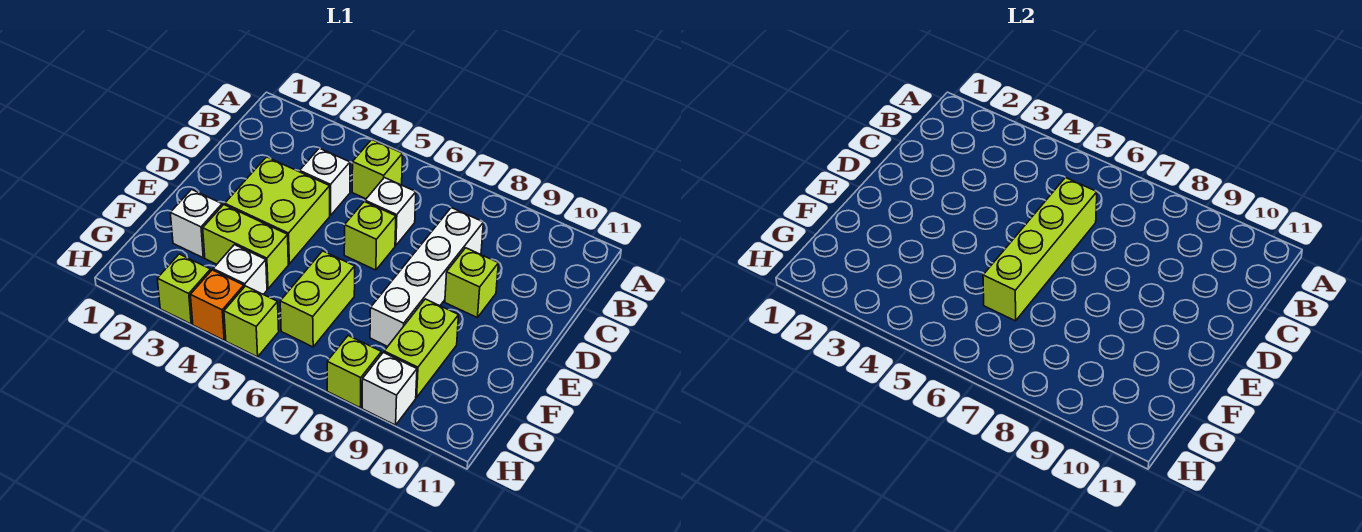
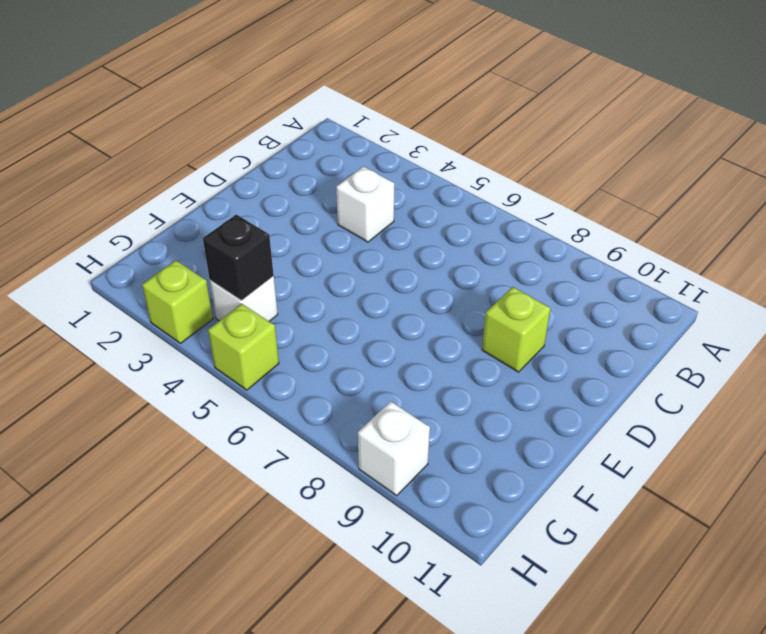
black 1x1 brick [203,214,274,300] -> none
none -> lime 1x1 brick [352,140,403,199]
none -> white 1x1 brick [365,178,416,245]
none -> white 1x4 brick [370,208,483,347]

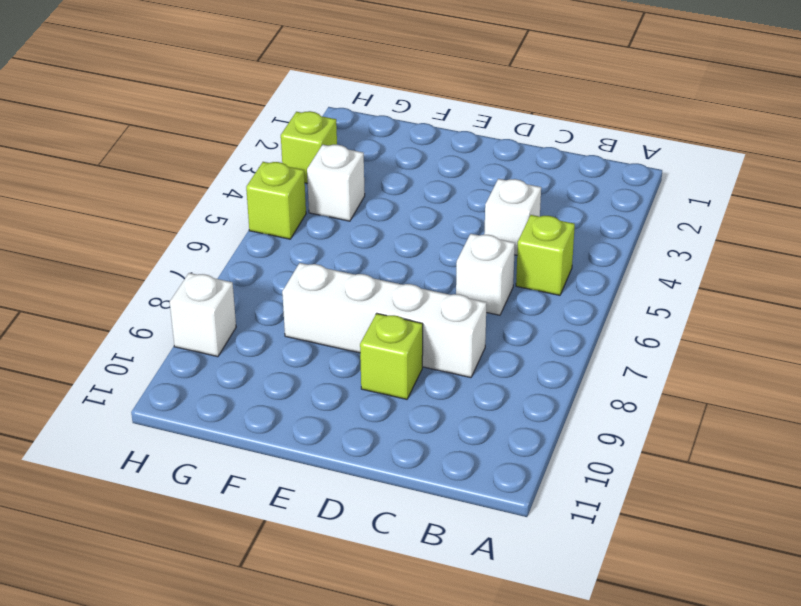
none -> lime 2x2 brick [225,157,330,264]
none -> lime 1x1 brick [344,202,396,270]
none -> white 1x1 brick [170,190,222,258]

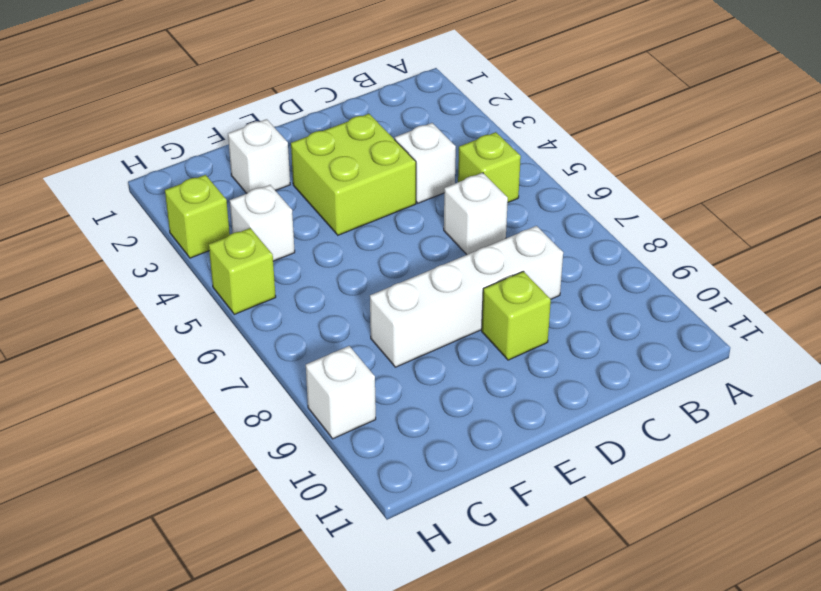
none -> lime 1x1 brick [344,202,396,270]
none -> lime 1x2 brick [203,205,288,289]
none -> lime 1x2 brick [280,251,355,347]

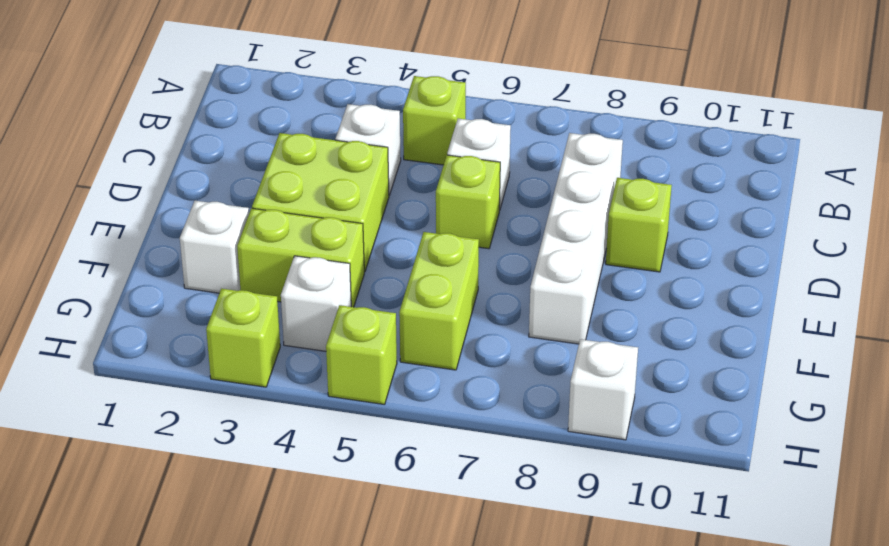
none -> lime 1x2 brick [384,299,459,397]
none -> orange 1x1 brick [191,270,244,340]
none -> lime 1x1 brick [327,336,381,408]

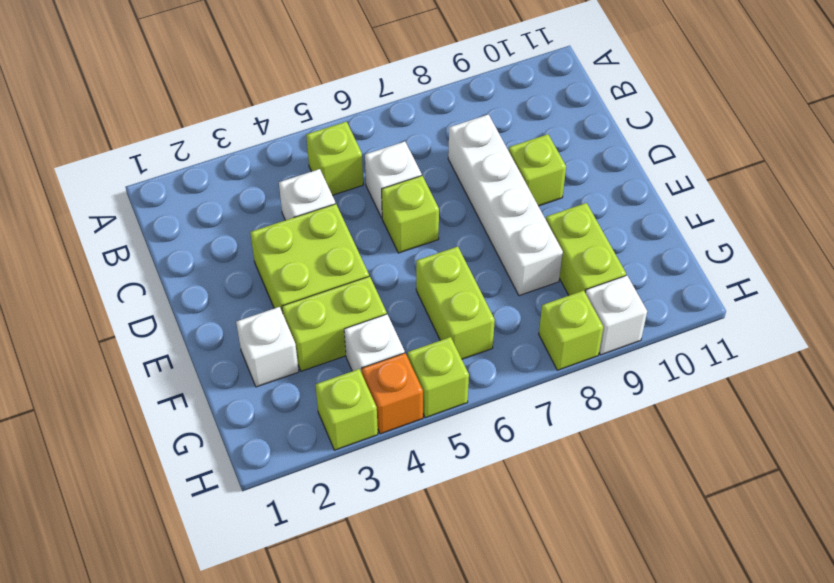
none -> lime 1x4 brick [983,177,1097,321]

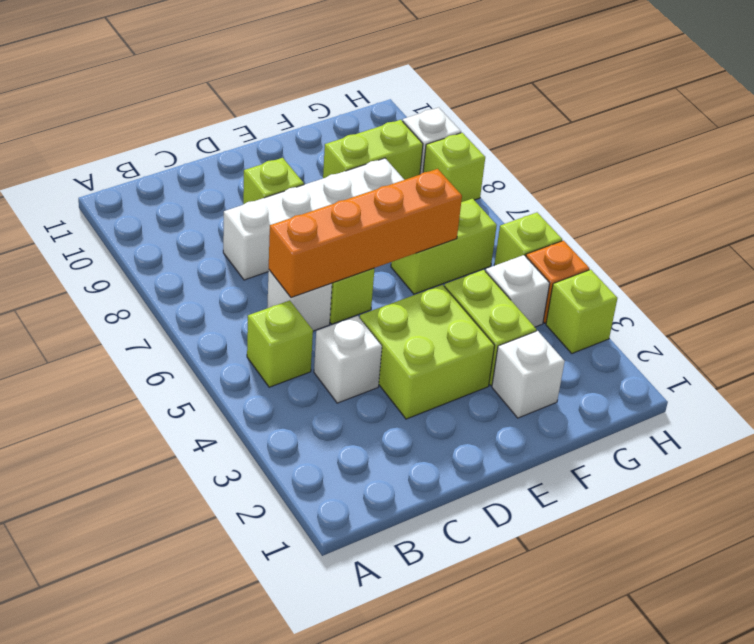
orange 1x4 brick [269,169,462,297] -> lime 1x4 brick [983,177,1097,321]

